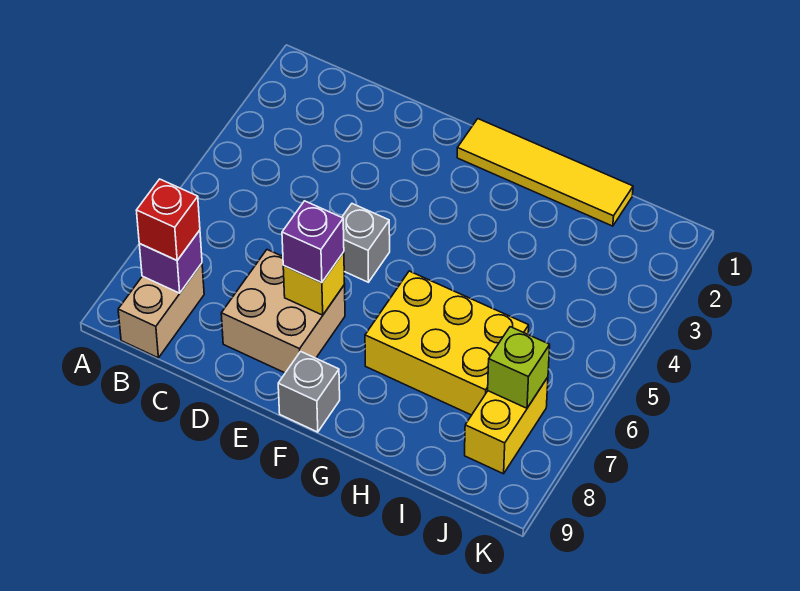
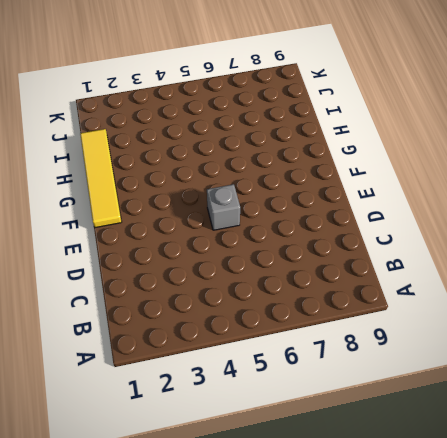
none -> tan 1x2 brick [118,263,204,358]
none -> tan 2x2 brick [221,250,345,373]
none -> grey 1x1 brick [278,351,340,432]

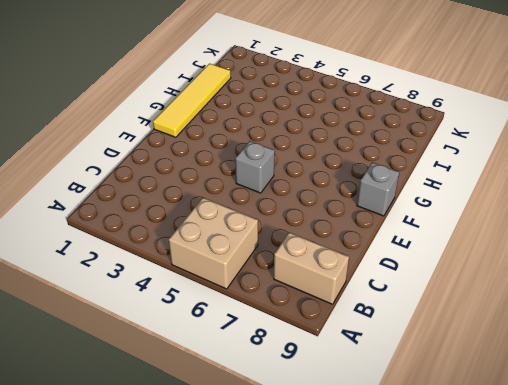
tan 2x2 brick [169,198,258,289] -> tan 2x2 brick moved to [221,250,345,373]
none -> yellow 2x3 brick [365,271,529,415]
none -> yellow 1x2 brick [465,377,548,474]
none -> purple 1x1 brick [139,230,202,293]

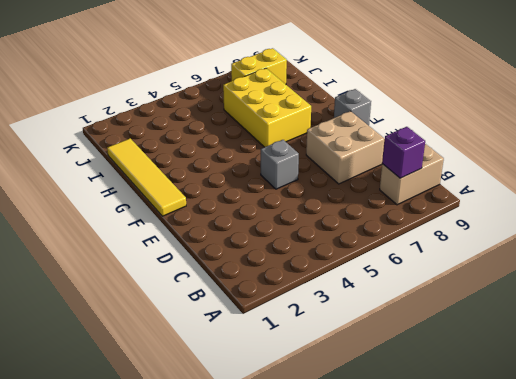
none -> yellow 1x1 brick [283,252,345,315]
none -> lime 1x1 brick [488,327,550,408]
none -> red 1x1 brick [136,179,200,260]

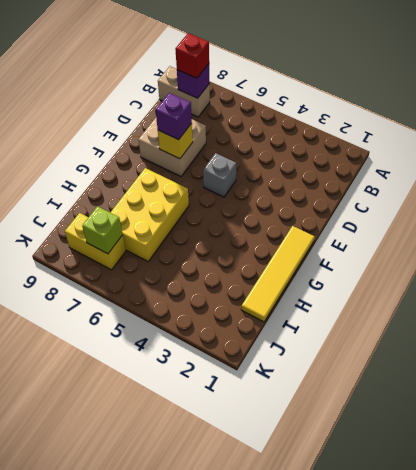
none -> grey 1x1 brick [278,351,340,432]

